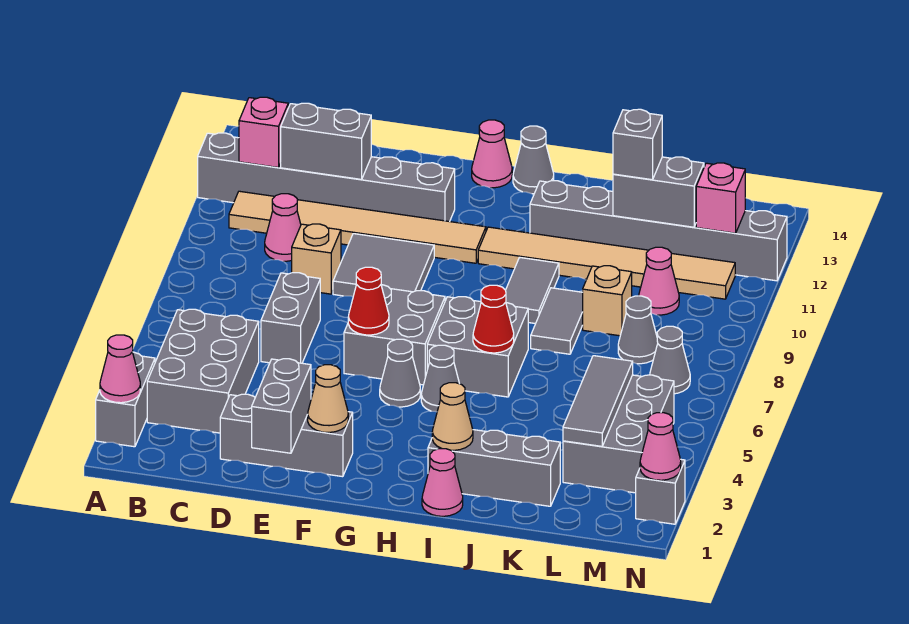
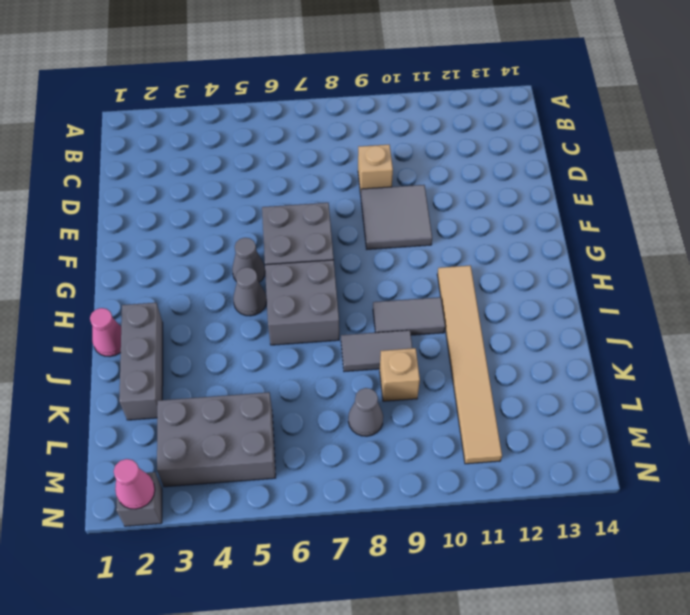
none -> grey 1x2 brick [96,352,155,447]
none -> grey 1x6 brick [198,133,455,222]
none -> grey 2x3 brick [147,309,259,433]
none -> tan 1x6 tile [229,191,486,263]

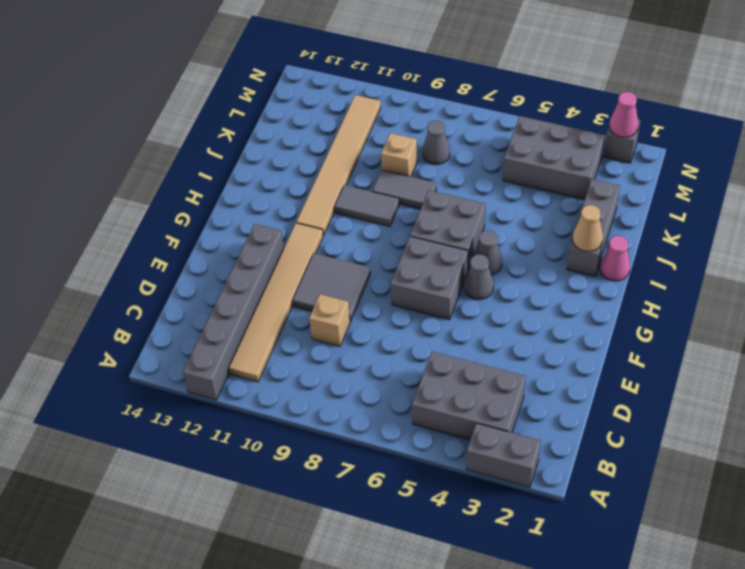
none -> pink 1x1 cone [265,194,301,261]
none -> grey 1x3 brick [220,394,353,477]
none -> grey 1x2 brick [261,273,320,363]
none -> pink 1x1 cone [472,120,512,188]

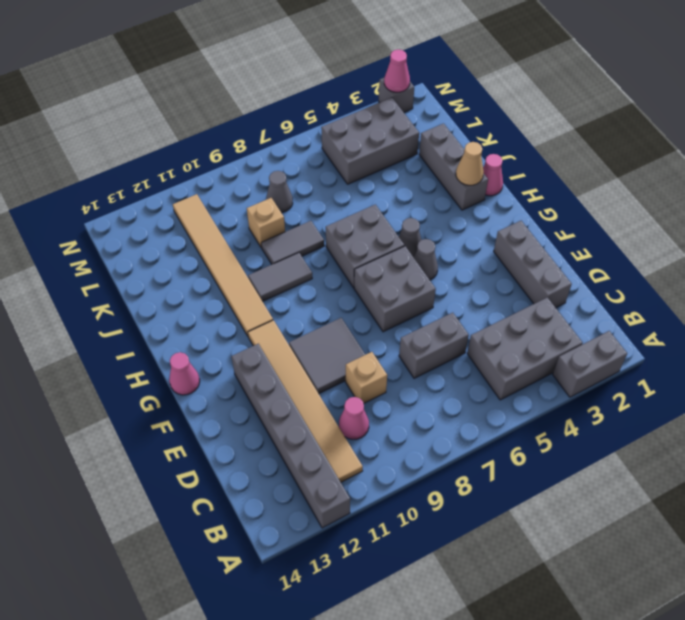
none -> grey 1x1 cone [513,126,554,194]
none -> grey 1x6 brick [530,181,787,281]
none -> pink 1x1 cone [639,247,679,315]
none -> grey 1x1 cone [650,326,690,394]

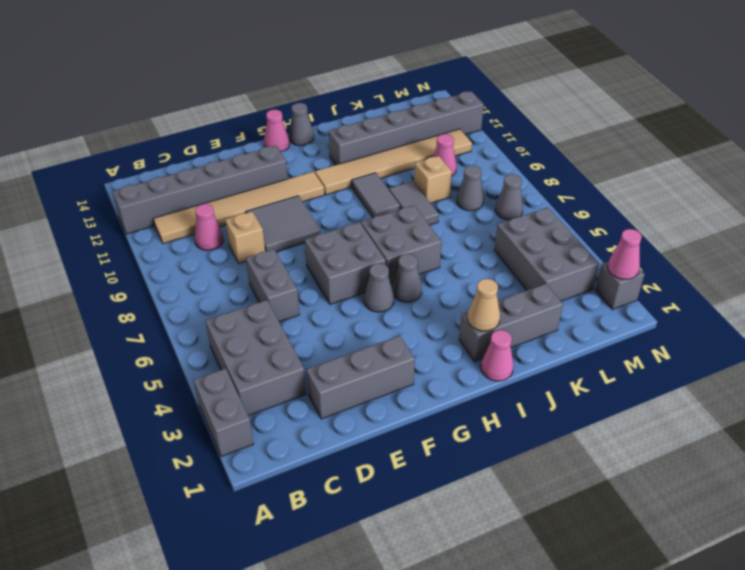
none -> pink 1x1 cone [100,335,140,403]
none -> pink 1x1 brick [239,97,288,167]
none -> grey 1x2 brick [281,103,371,179]
none -> grey 1x2 brick [252,359,311,453]

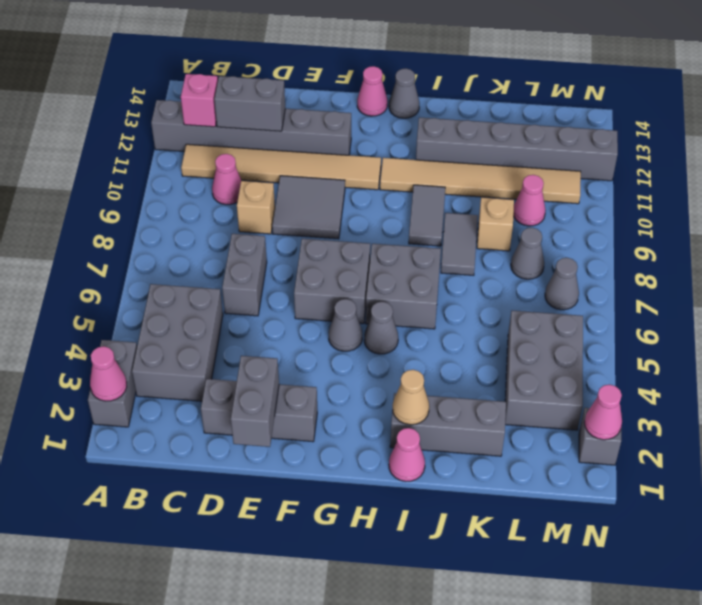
none -> tan 1x1 cone [308,365,348,432]
none -> red 1x1 cone [348,267,389,335]
none -> red 1x1 cone [473,285,514,353]
none -> grey 1x2 brick [613,157,704,227]

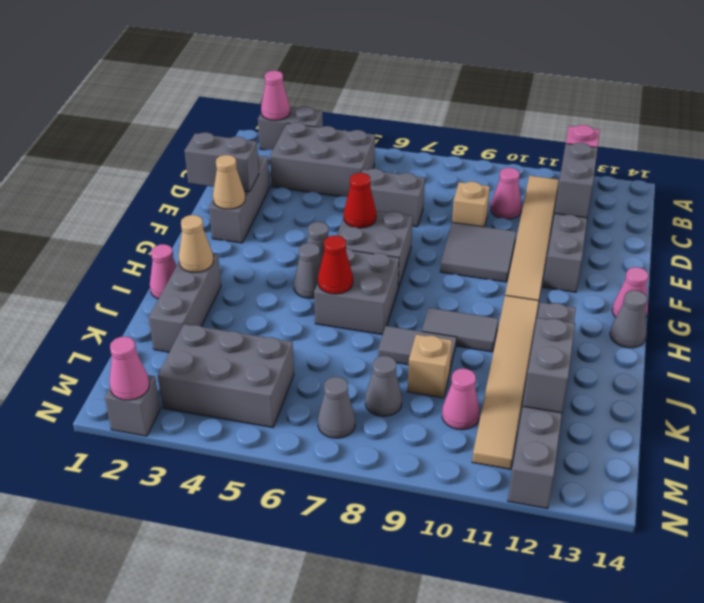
none -> grey 1x3 tile [563,356,633,446]
none -> pink 1x1 brick [696,163,745,233]
none -> grey 1x1 brick [613,109,662,180]

